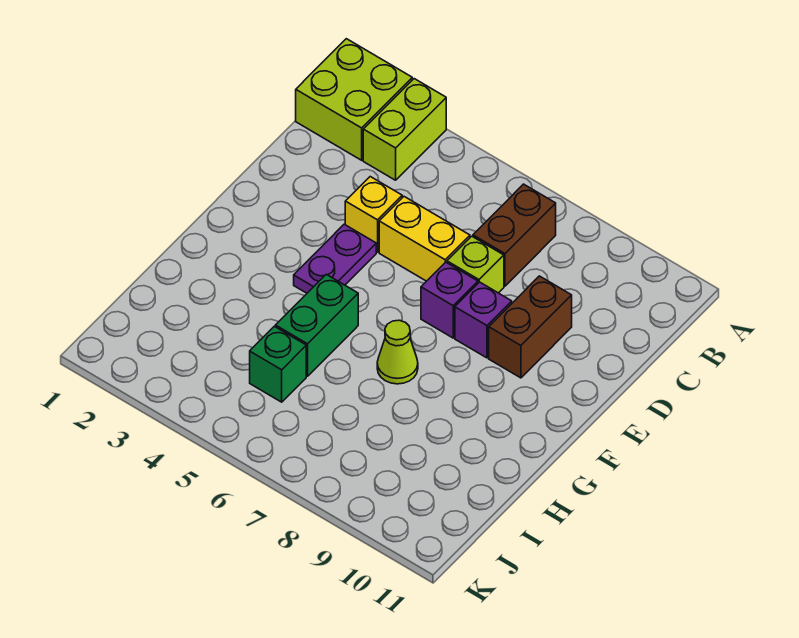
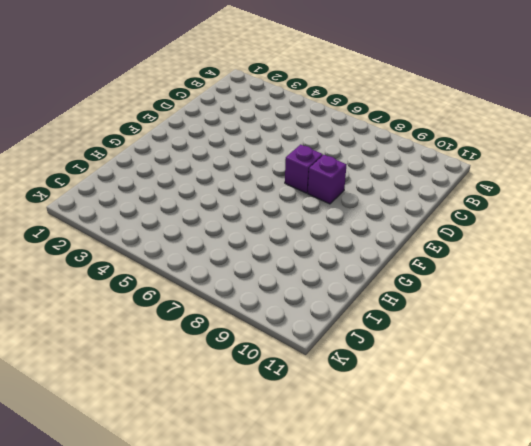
none -> lime 2x2 brick [296,39,412,160]
none -> lime 1x2 brick [363,79,446,180]
none -> brown 1x2 brick [473,184,556,286]

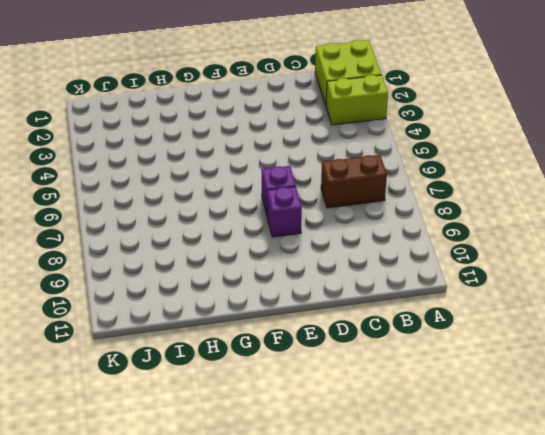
none -> yellow 1x1 brick [345,177,402,252]
none -> yellow 1x2 brick [379,197,470,281]
none -> lime 1x1 brick [447,236,504,293]

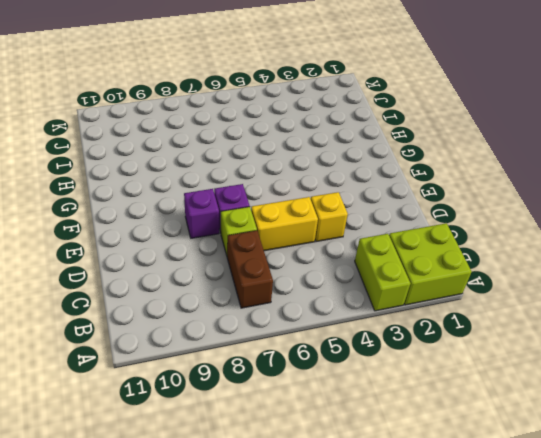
none -> brown 1x2 brick [489,276,572,378]
none -> purple 1x2 plate [294,224,376,293]
none -> green 1x2 brick [275,274,358,376]

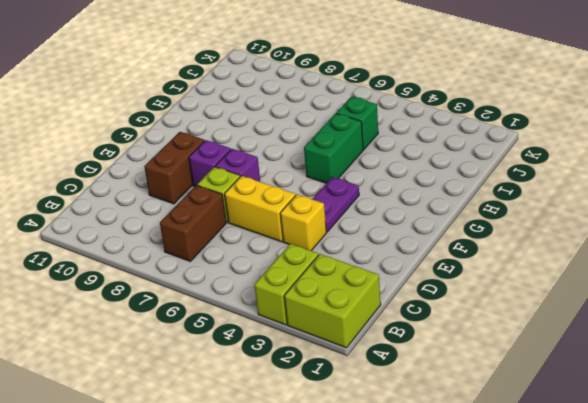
none -> lime 1x1 cone [377,320,418,384]

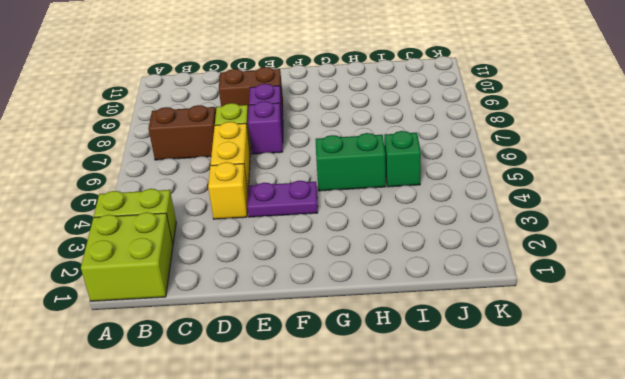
none -> lime 1x1 cone [377,320,418,384]

